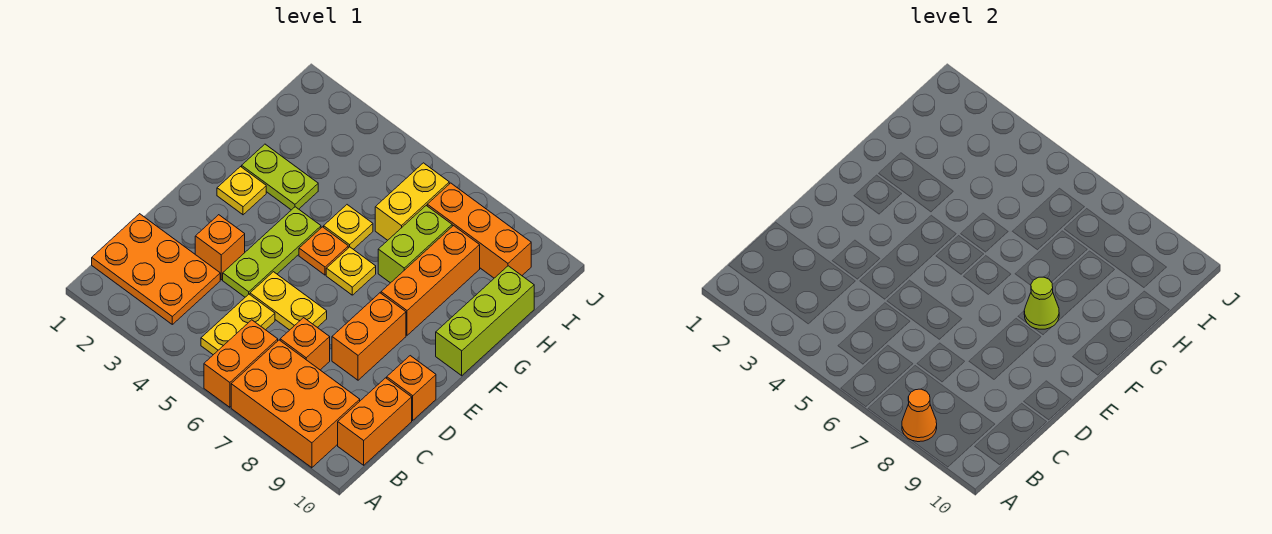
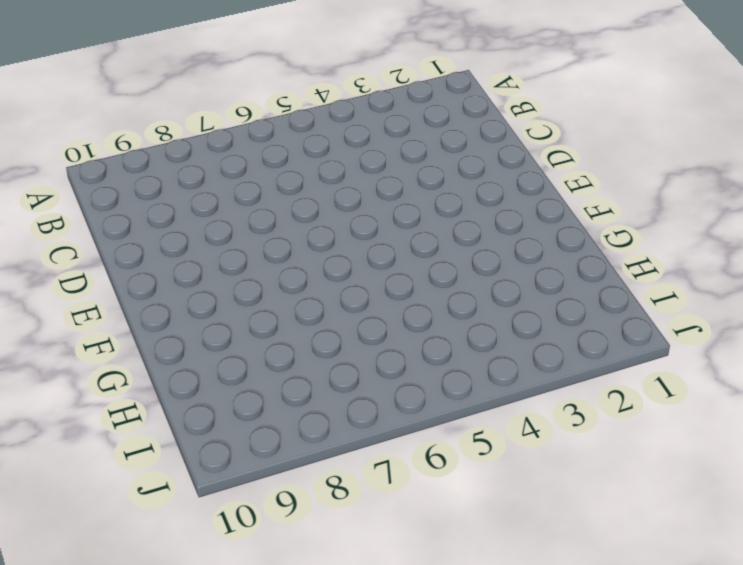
none -> orange 1x2 brick [204,320,278,407]
none -> orange 2x3 brick [231,340,360,468]
none -> orange 2x3 plate [92,214,220,324]

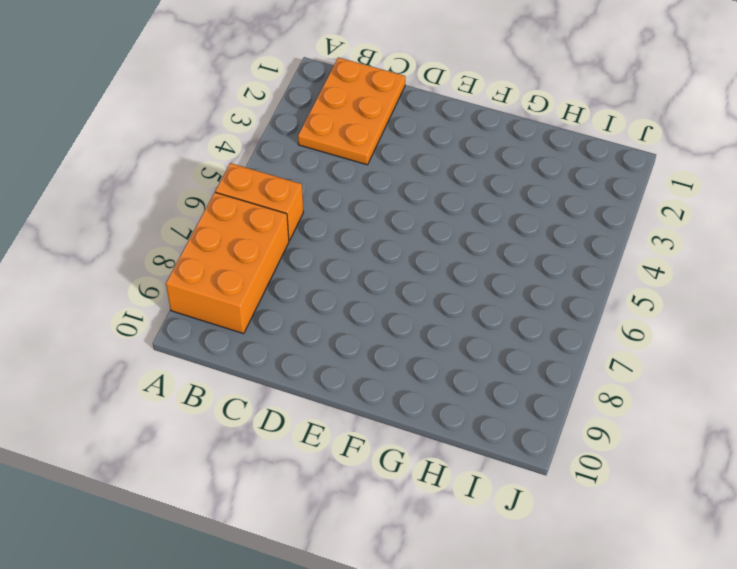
none -> yellow 1x2 plate [201,294,275,355]
none -> orange 1x2 brick [338,378,412,465]
none -> orange 1x1 brick [280,318,330,370]

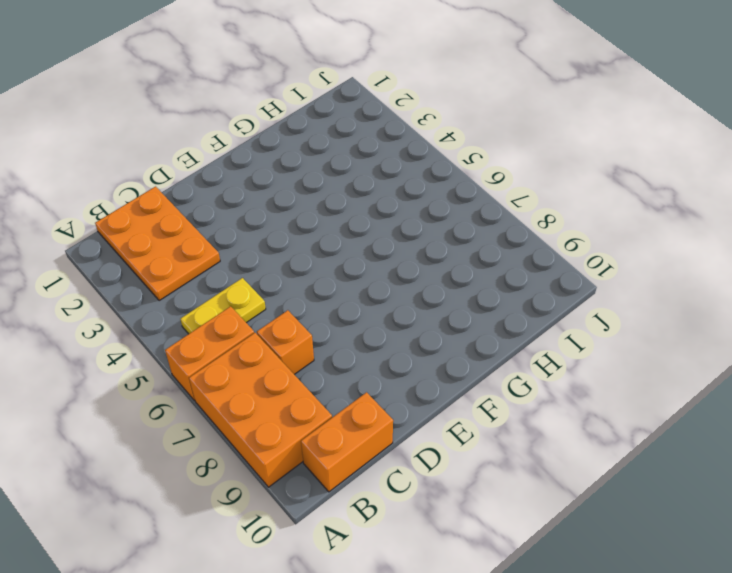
none -> orange 1x1 brick [195,215,245,280]
none -> lime 1x3 plate [223,207,321,297]
none -> yellow 1x2 plate [250,272,327,330]

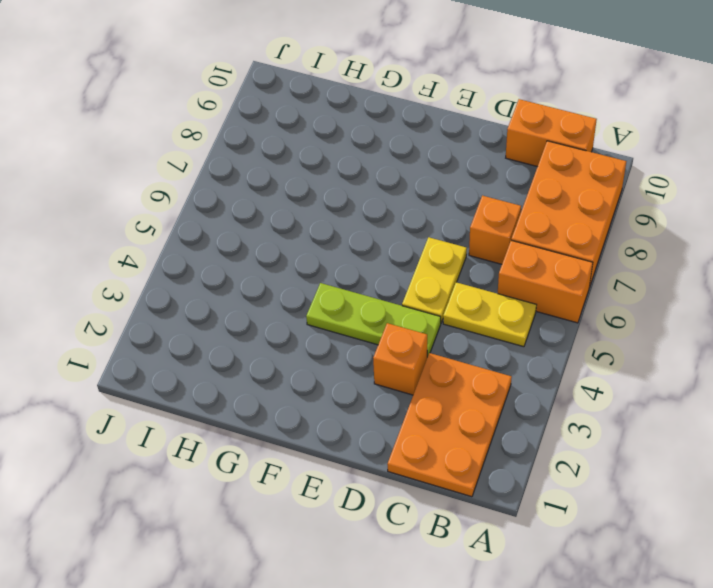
none -> orange 1x2 brick [332,293,406,380]
none -> orange 1x1 brick [387,356,436,420]
none -> yellow 1x1 plate [217,167,266,215]

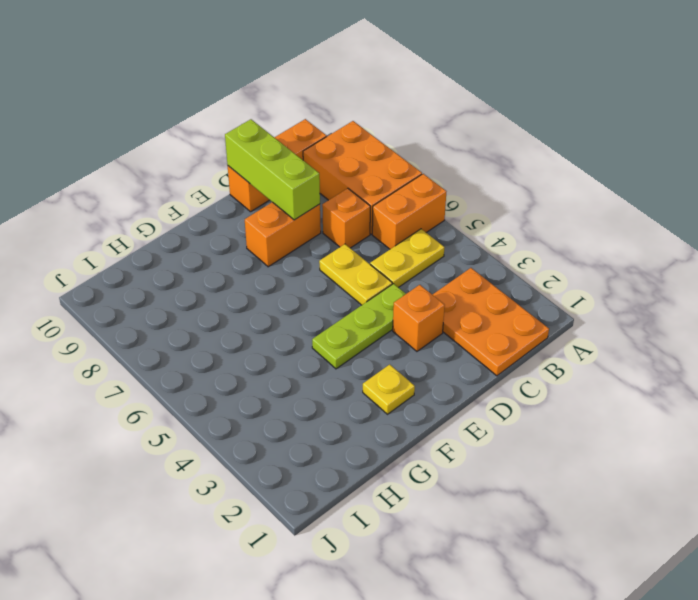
lime 1x3 brick [225,119,320,220] -> lime 1x3 brick turned to [436,266,534,376]
none -> orange 1x1 plate [299,227,348,275]
none -> yellow 1x1 plate [326,247,376,295]
none -> orange 1x3 brick [381,226,480,335]

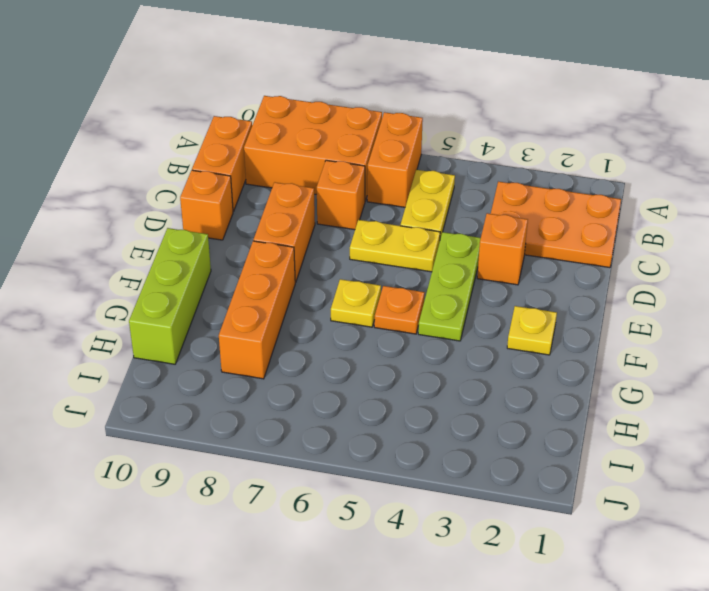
none -> lime 1x2 plate [242,144,318,210]
none -> yellow 1x1 plate [324,205,373,249]
none -> lime 1x2 brick [378,206,452,283]

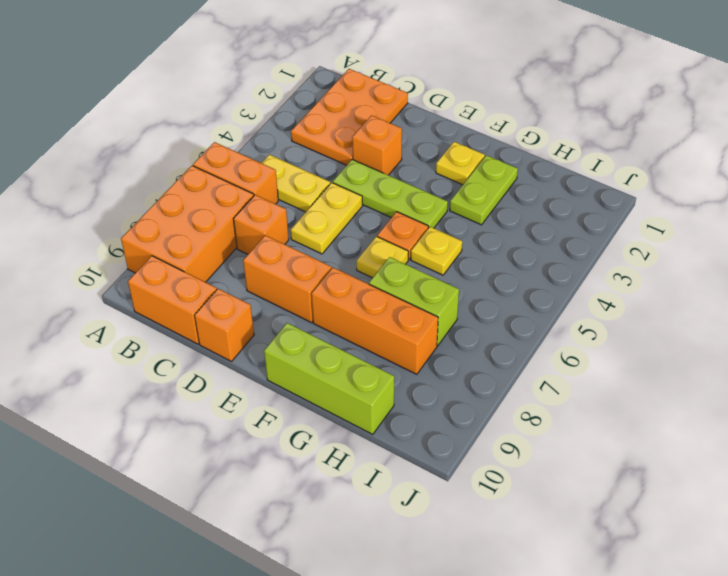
none -> yellow 1x2 brick [375,163,449,240]
none -> orange 1x3 brick [427,183,531,278]
none -> orange 1x1 cone [902,389,937,442]

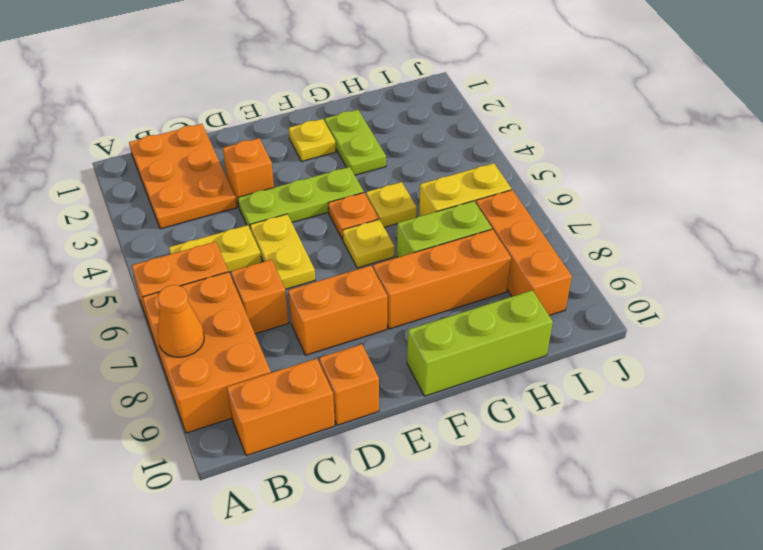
none -> lime 1x1 cone [1024,277,1059,329]

